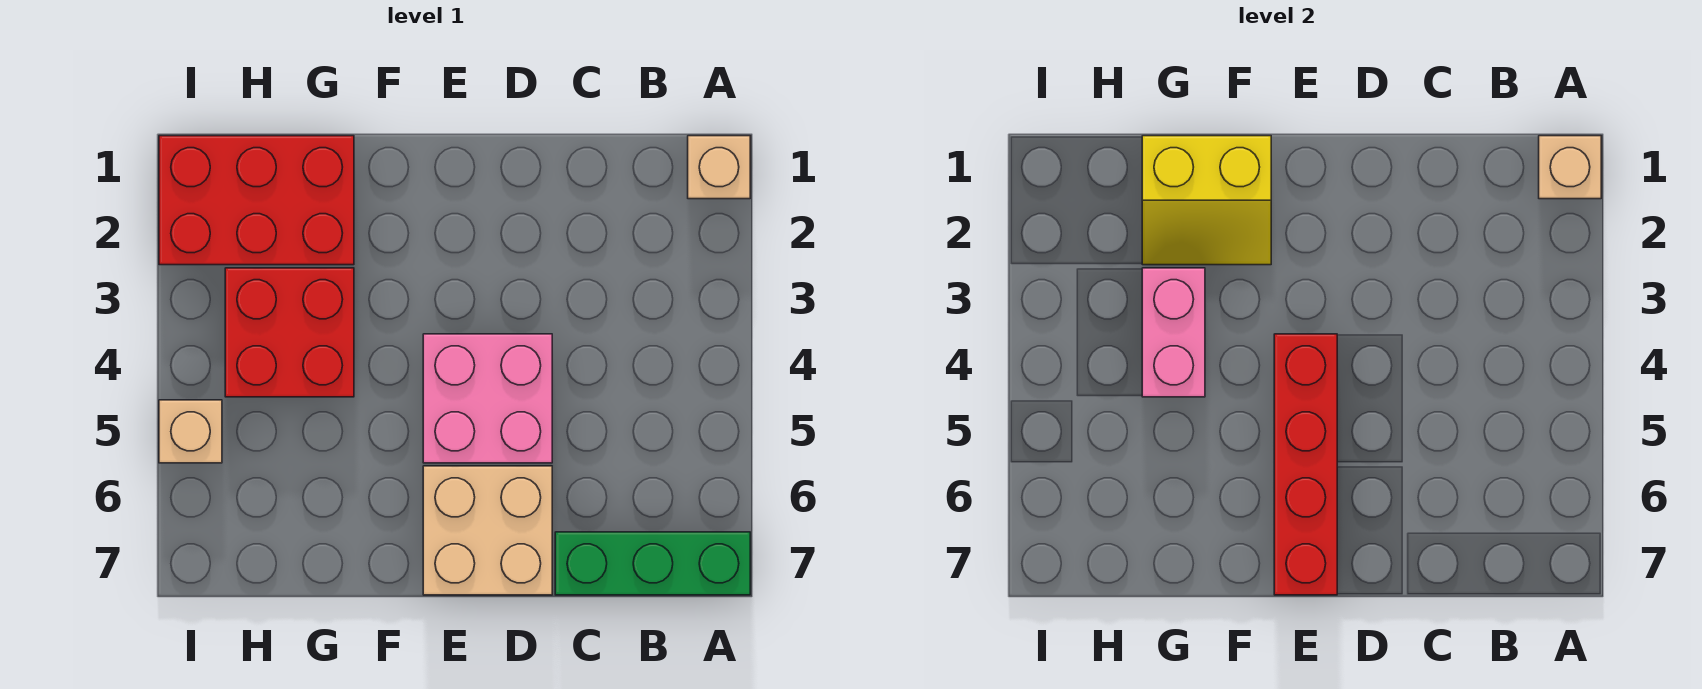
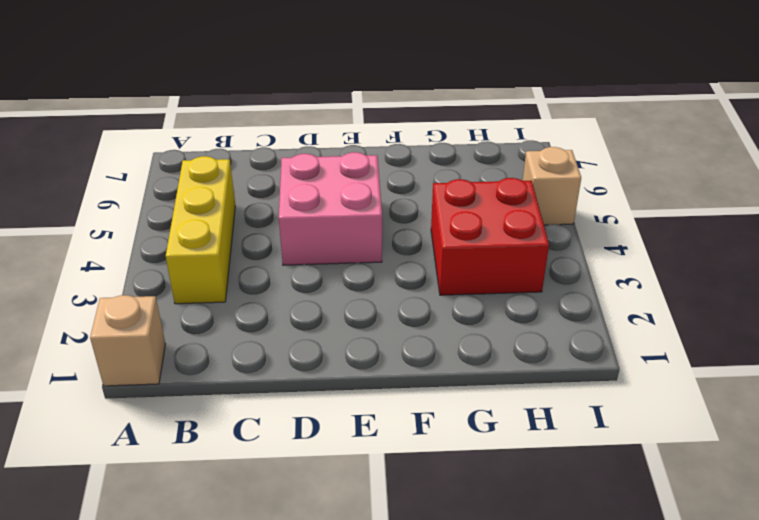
yellow 1x3 brick [166,156,235,304] -> none
none -> green 1x3 brick [555,532,750,595]
none -> tan 2x2 brick [423,466,552,595]

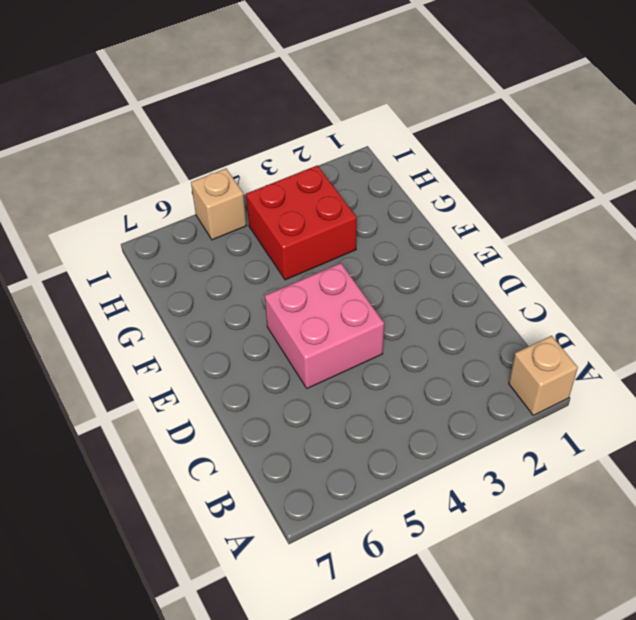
none -> green 1x3 brick [555,532,750,595]
none -> tan 2x2 brick [423,466,552,595]

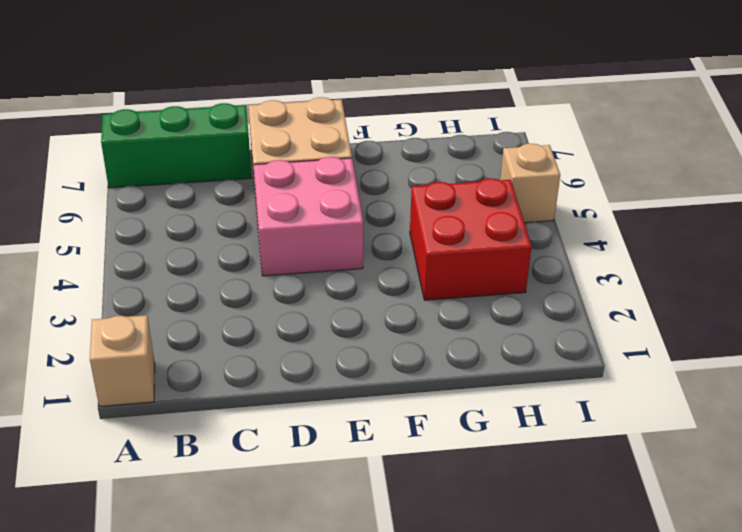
none -> red 2x3 brick [159,136,354,265]
none -> tan 1x1 brick [1539,136,1601,199]

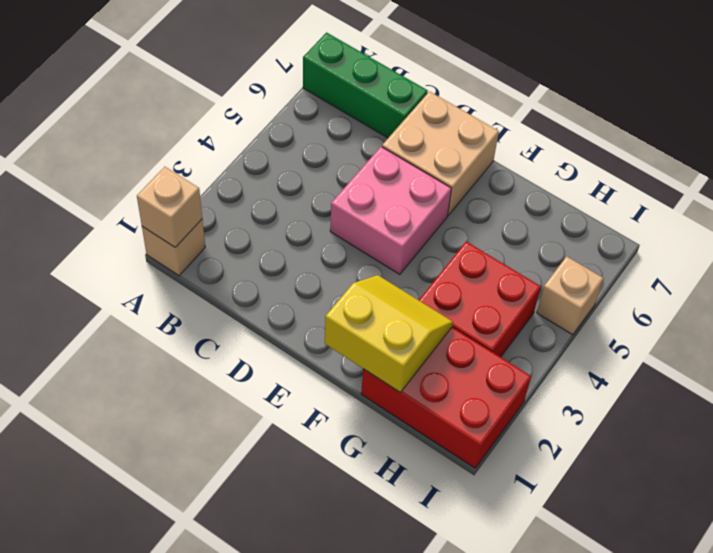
none -> red 1x4 brick [1274,334,1337,595]
none -> pink 1x2 brick [1142,268,1205,397]

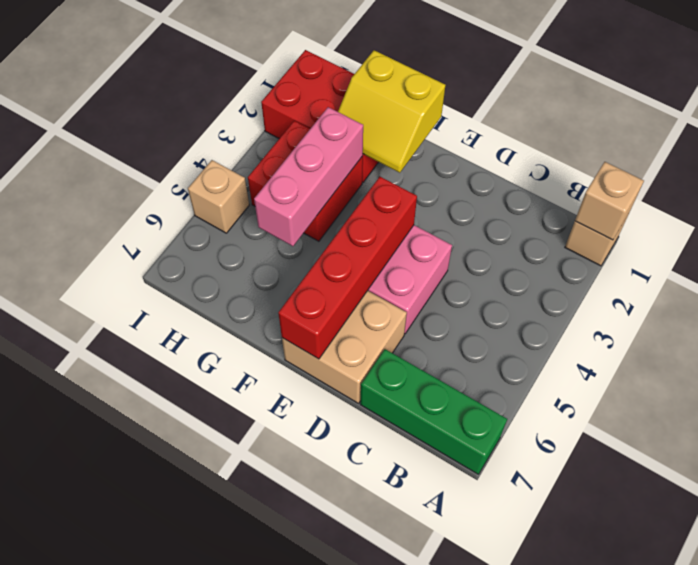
pink 1x3 brick [254,107,363,246] -> pink 1x2 brick [1142,268,1205,397]

